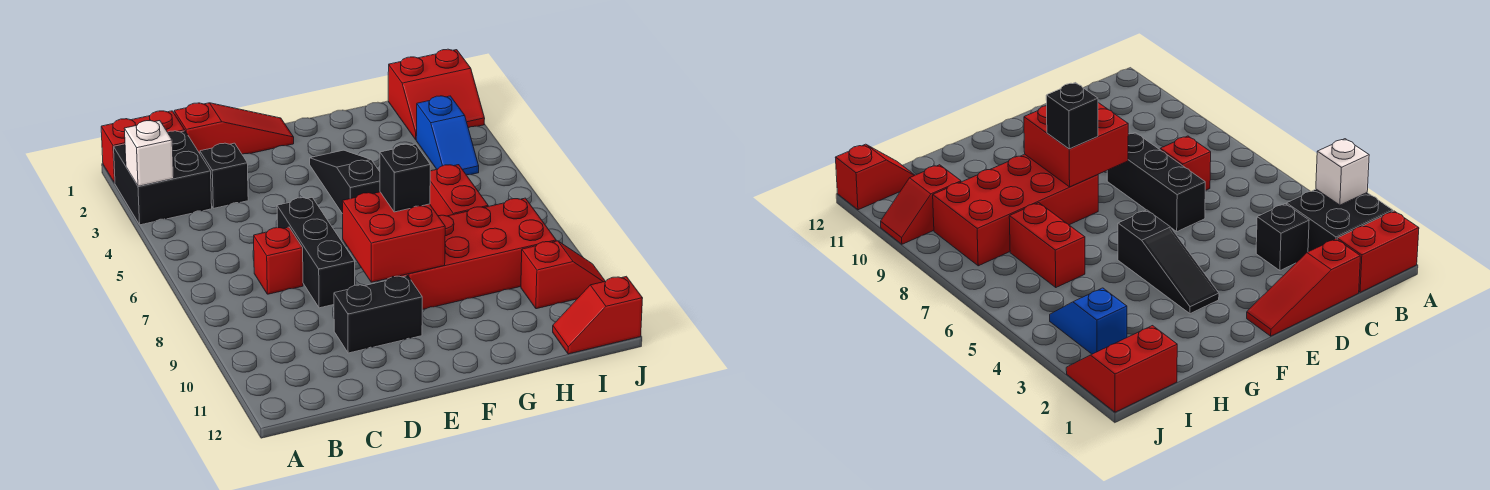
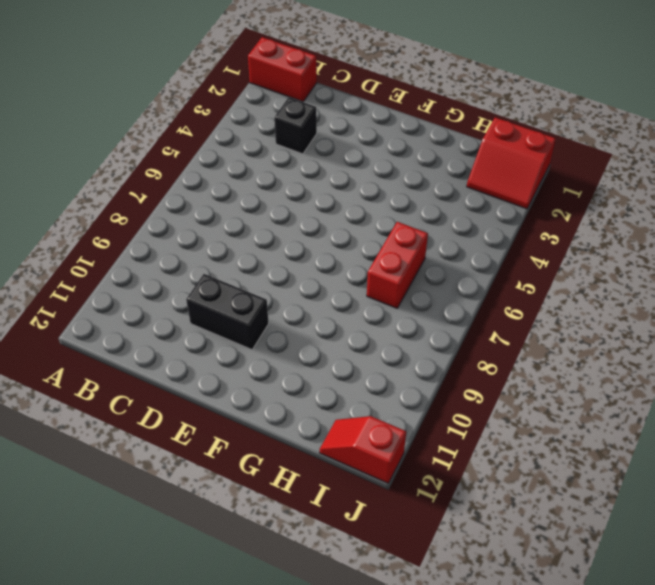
none -> black 2x2 brick [114,131,212,225]
none -> red 1x3 slope [174,103,294,154]
none -> red 1x1 brick [254,227,303,294]

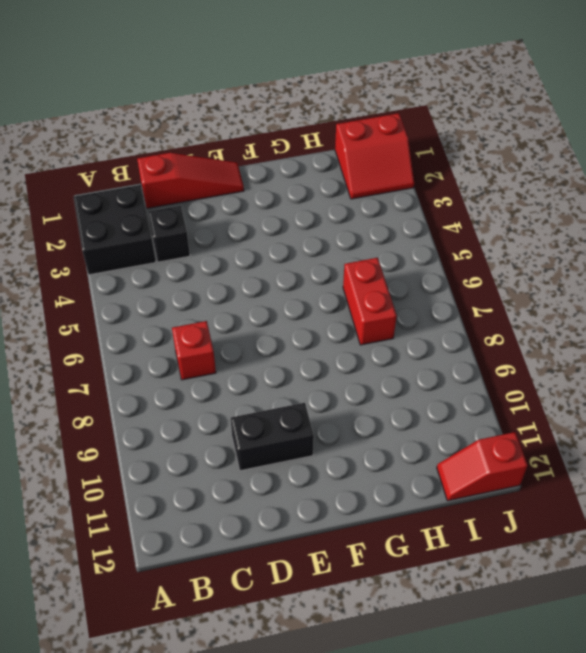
none -> red 1x2 brick [101,111,185,183]
none -> black 1x3 brick [277,198,355,308]
none -> black 1x3 slope [310,150,380,214]

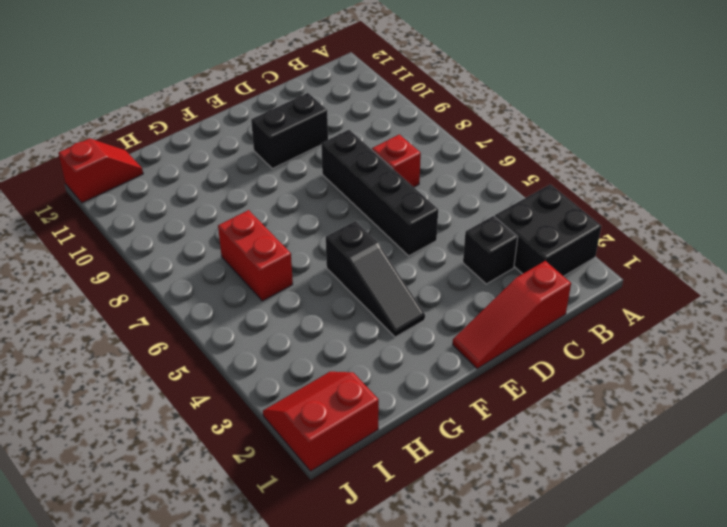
black 1x4 brick [321,130,438,256] -> black 1x3 brick [277,198,355,308]
none -> red 1x2 brick [101,111,185,183]
none -> red 2x4 brick [400,198,556,310]
none -> blue 1x2 slope [416,96,479,175]

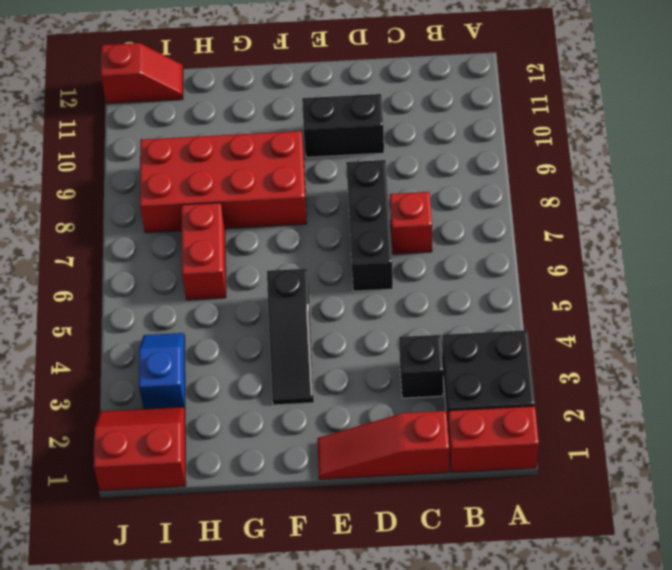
none -> red 1x2 slope [521,241,605,309]
none -> white 1x1 brick [124,121,174,186]
none -> red 2x2 brick [342,192,445,282]

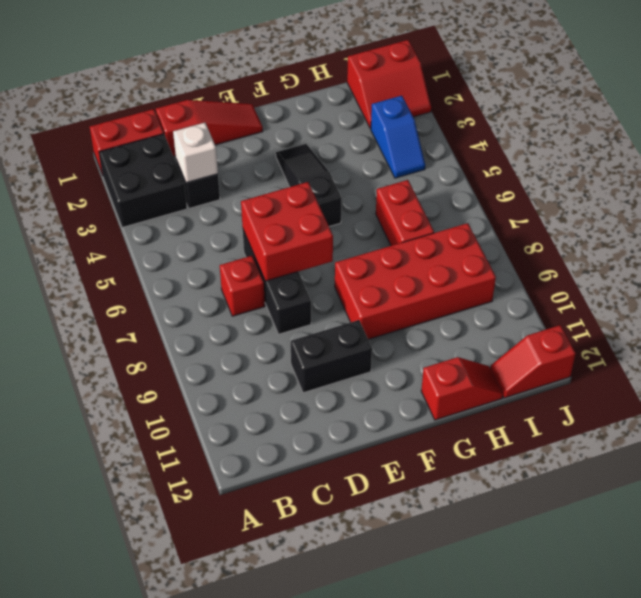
white 1x1 brick [173,123,218,183] -> white 1x1 brick moved to [124,121,174,186]
red 2x2 brick [241,182,333,281] -> red 2x2 brick moved to [342,192,445,282]
red 1x2 slope [421,357,503,420] -> red 1x2 slope moved to [521,241,605,309]
none -> black 1x1 brick [380,144,430,212]

